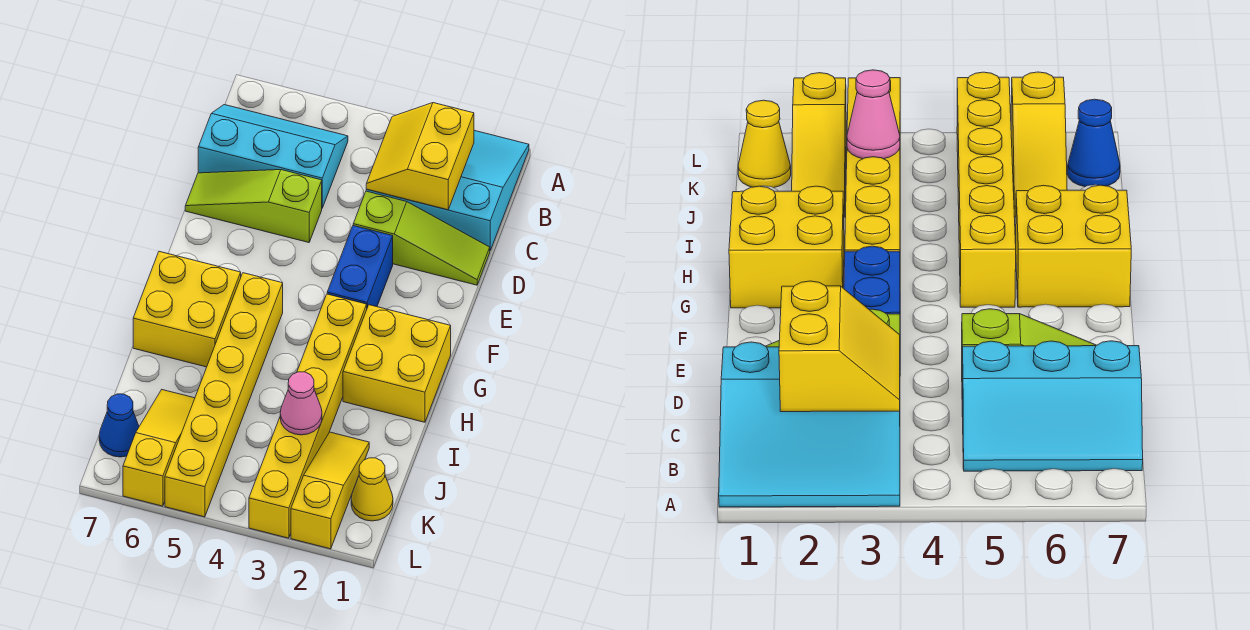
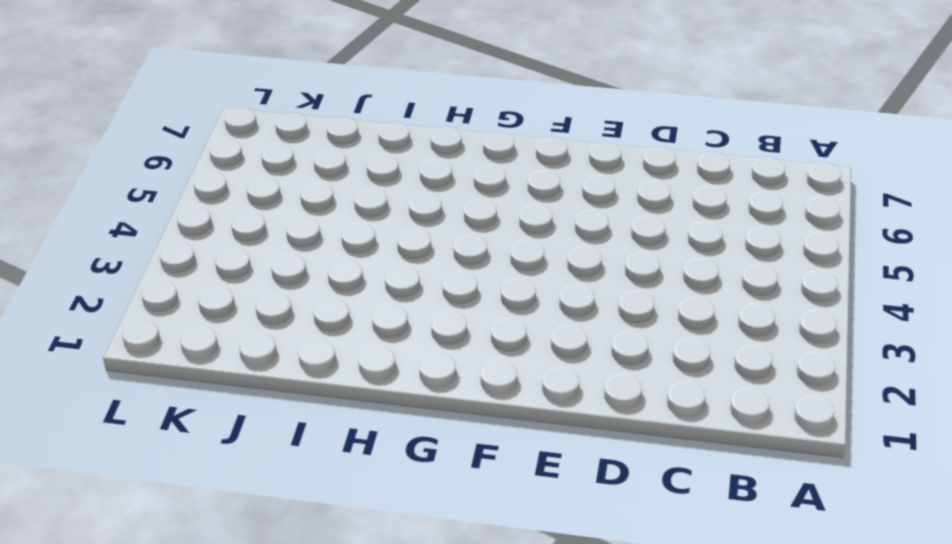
none -> cyan 3x3 slope [366,130,529,250]
none -> cyan 2x3 slope [198,105,348,208]
none -> lime 1x3 slope [353,191,490,285]

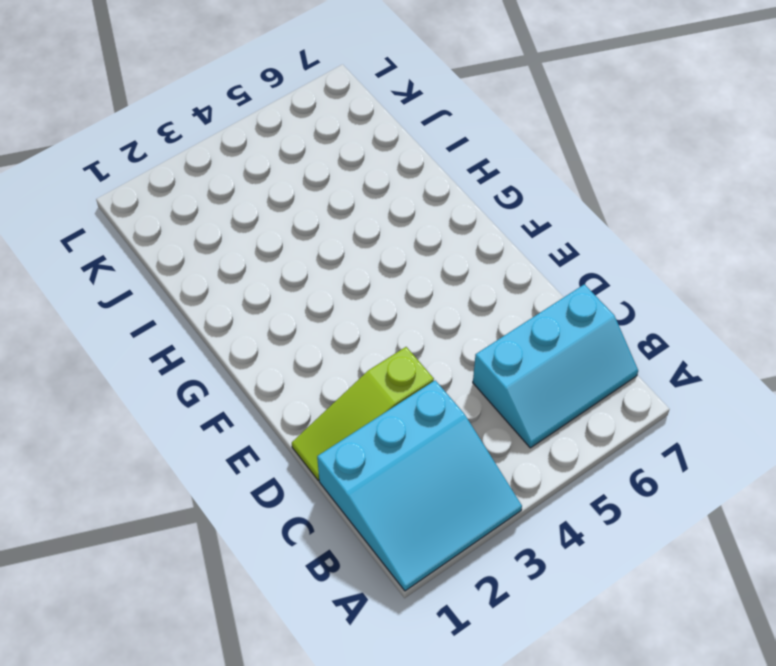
none -> lime 1x3 slope [185,170,322,243]
none -> blue 1x2 brick [327,226,393,307]
none -> yellow 2x2 brick [343,305,451,422]

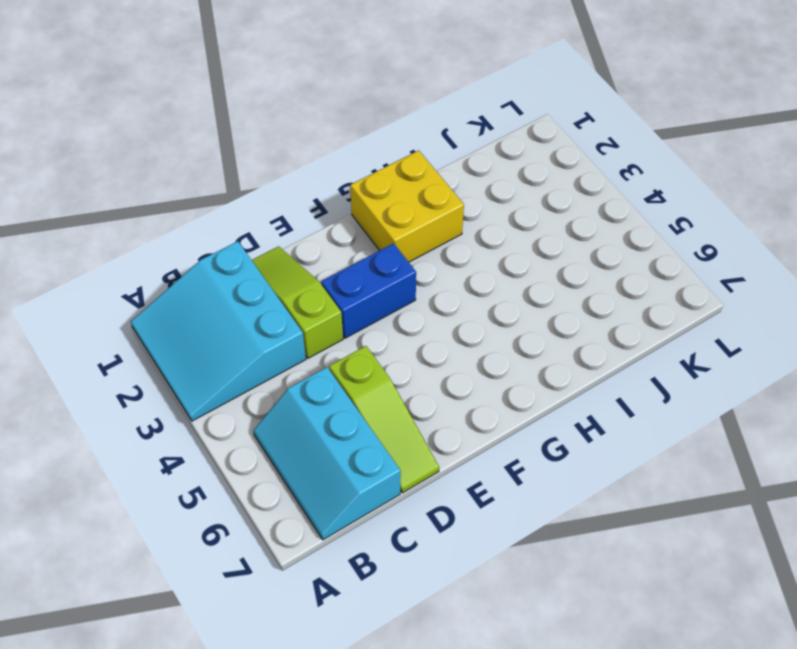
none -> yellow 1x6 brick [249,294,367,538]
none -> yellow 1x6 brick [165,273,283,517]
none -> yellow 2x2 brick [133,252,241,367]

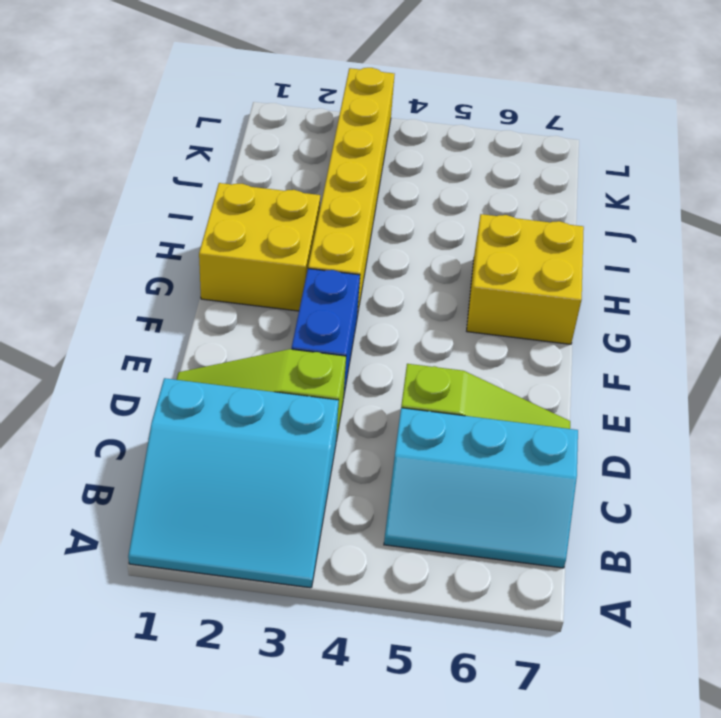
none -> yellow 1x6 brick [165,273,283,517]
none -> yellow 1x3 slope [291,432,369,549]
none -> yellow 1x3 slope [123,390,195,506]

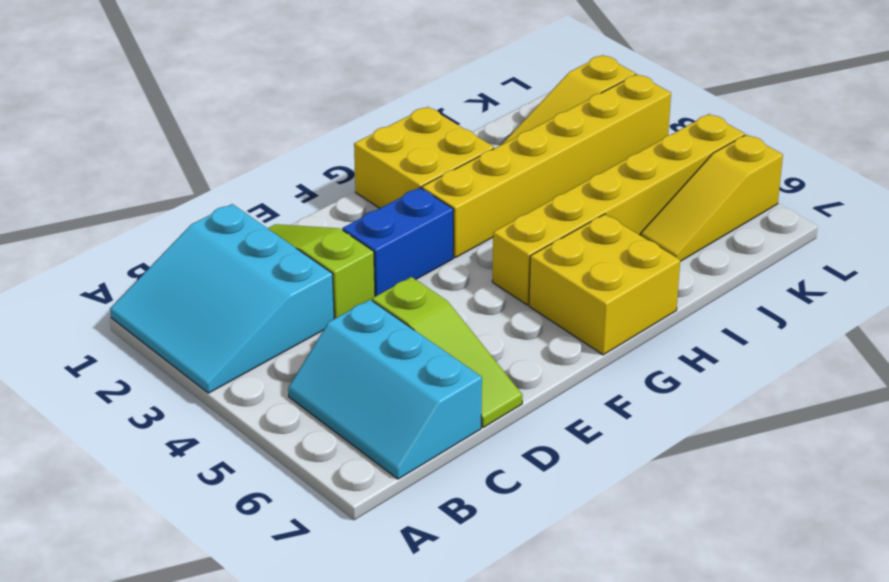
none -> yellow 1x1 cone [351,458,393,521]
none -> blue 1x1 cone [99,394,139,457]
none -> yellow 2x2 slope [366,103,474,210]

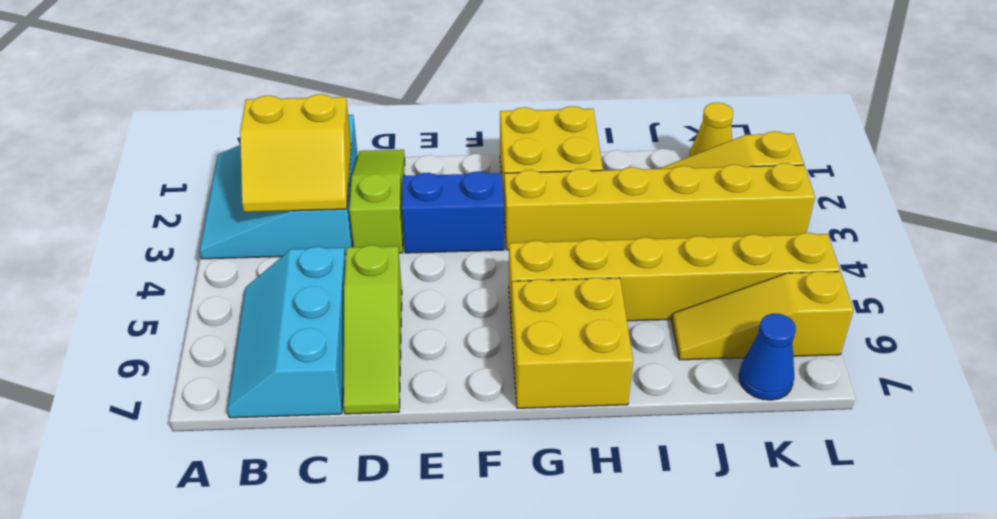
none -> pink 1x1 cone [280,372,322,435]

